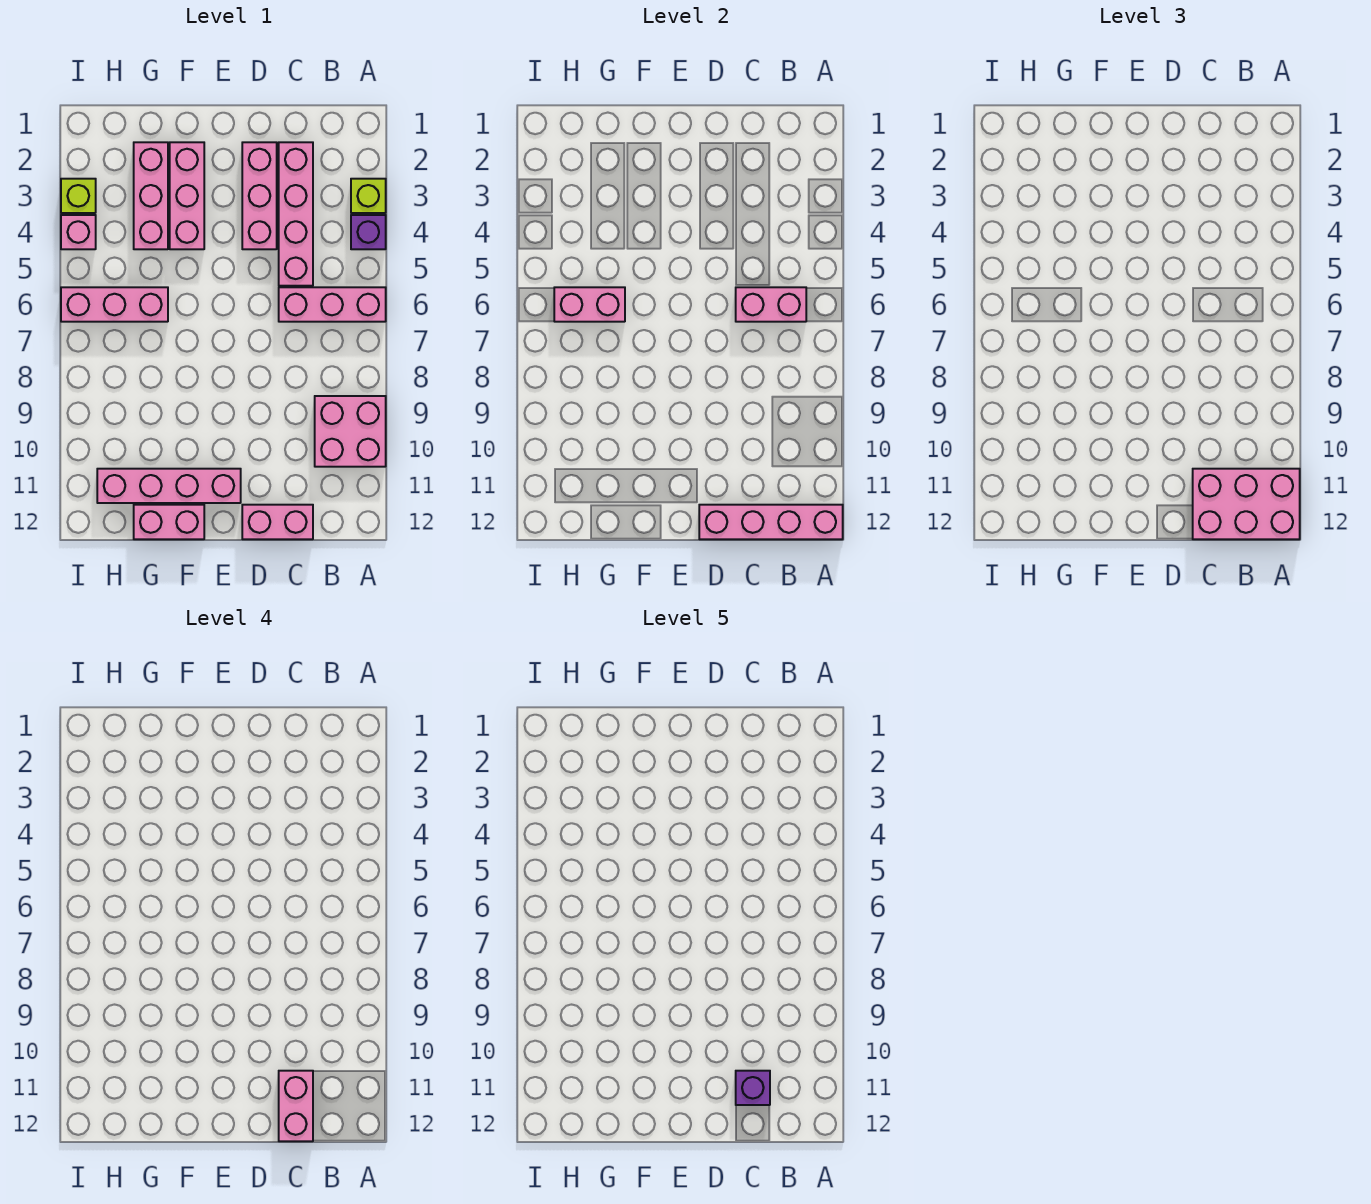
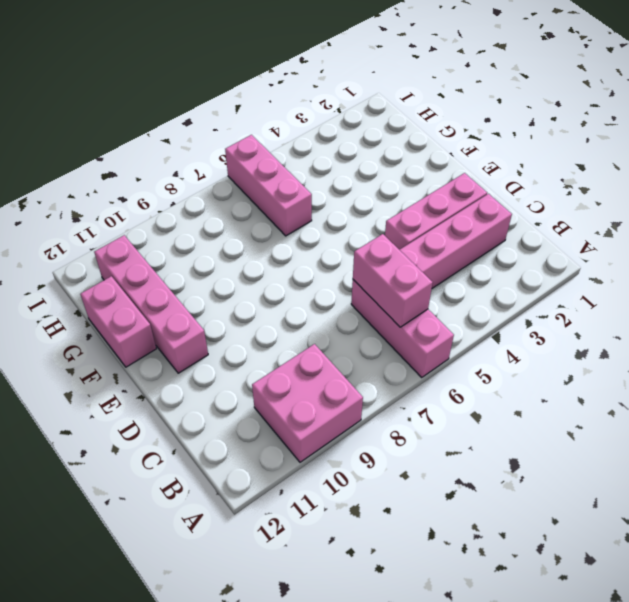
none -> lime 1x1 brick [351,179,386,213]
none -> purple 1x1 brick [351,215,386,249]
none -> pink 1x2 brick [242,505,313,539]

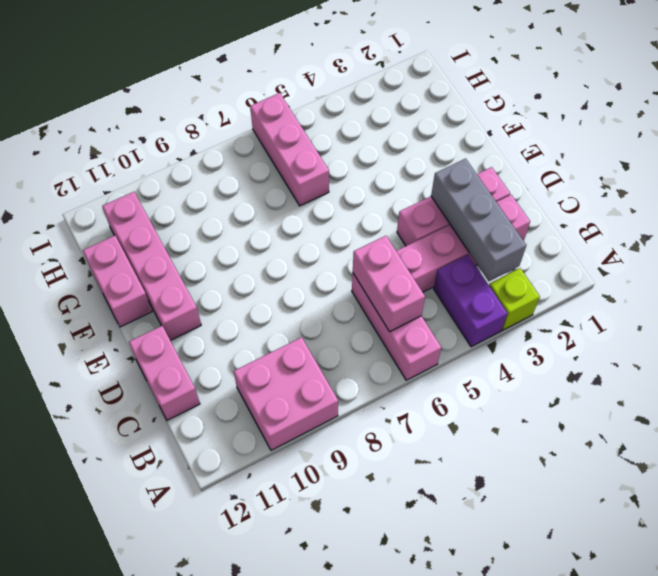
purple 1x2 brick [434,255,507,347] -> purple 1x1 brick [351,215,386,249]
grey 1x3 brick [431,159,526,281] -> none
none -> pink 1x3 brick [170,142,204,249]
none -> pink 1x3 brick [134,142,168,249]
none -> lime 1x1 brick [61,179,96,213]

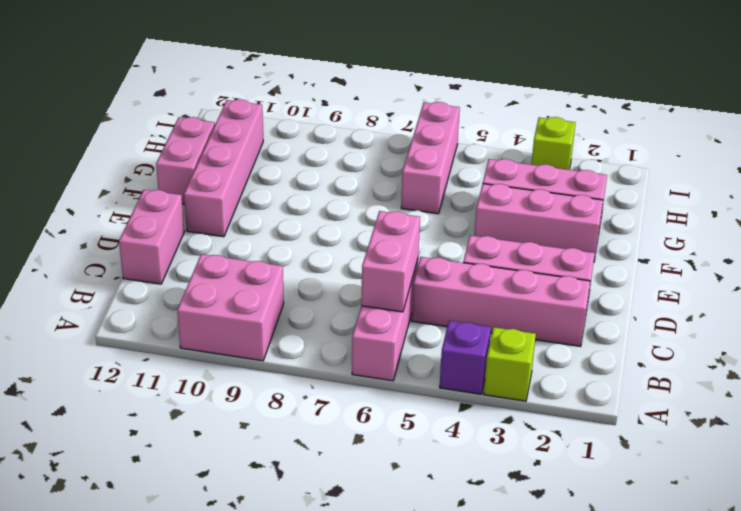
none -> pink 1x1 brick [61,215,96,249]
none -> pink 1x4 brick [699,505,843,539]
none -> pink 1x2 brick [554,287,625,322]

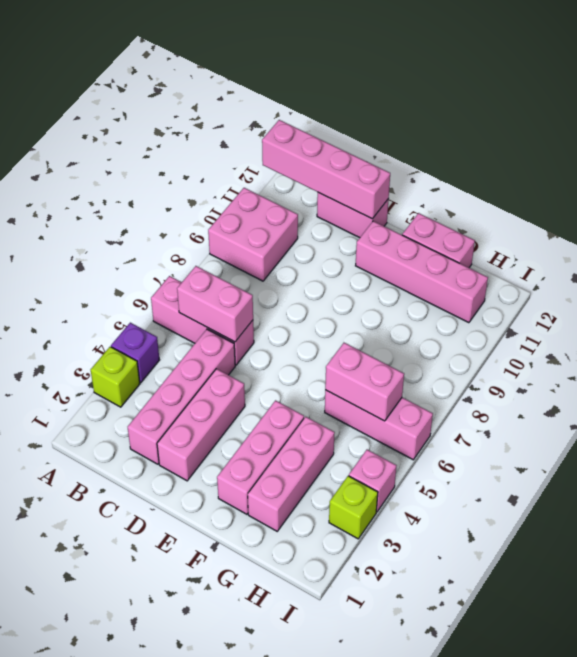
none -> pink 2x3 brick [1193,469,1300,539]
none -> pink 1x2 brick [279,1071,313,1141]
none -> purple 1x1 brick [736,1071,770,1105]

